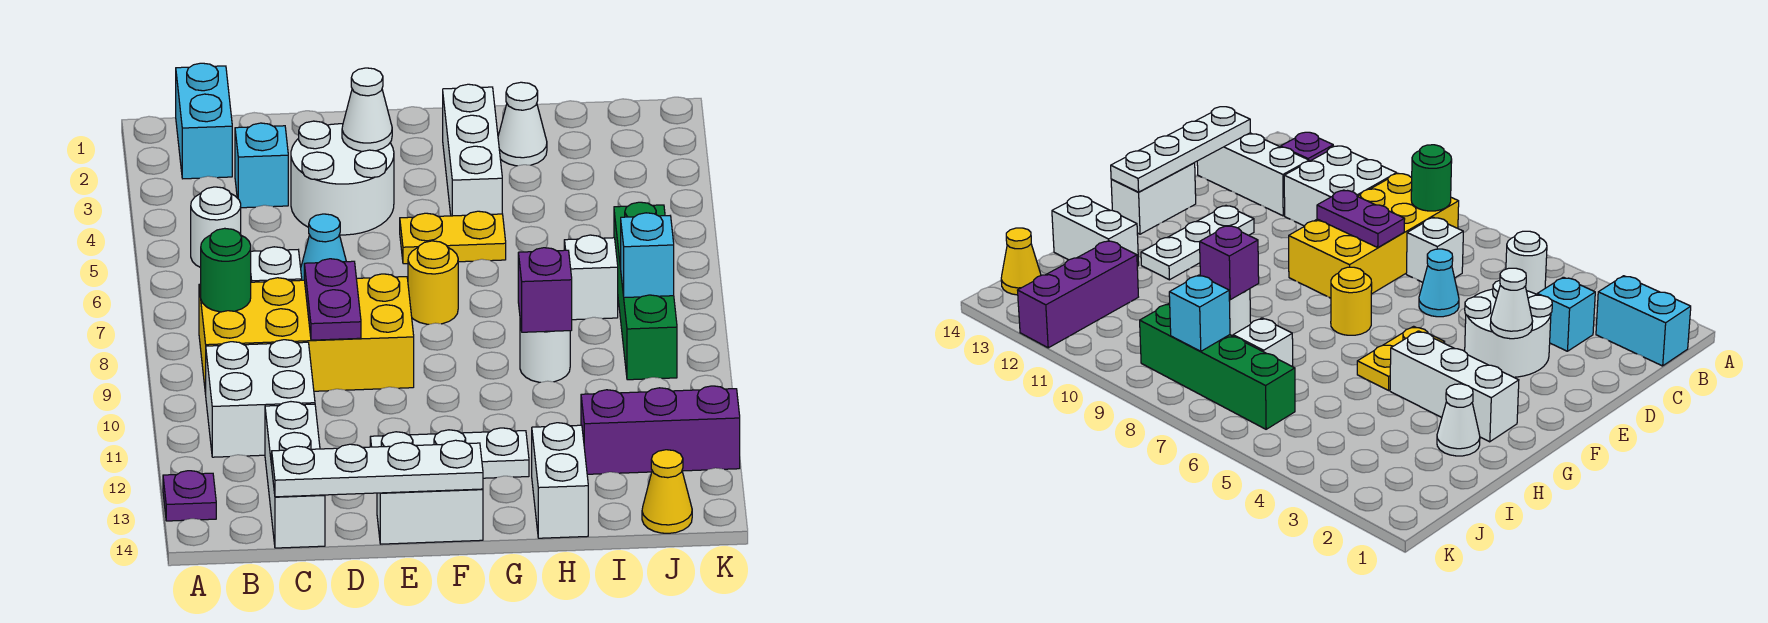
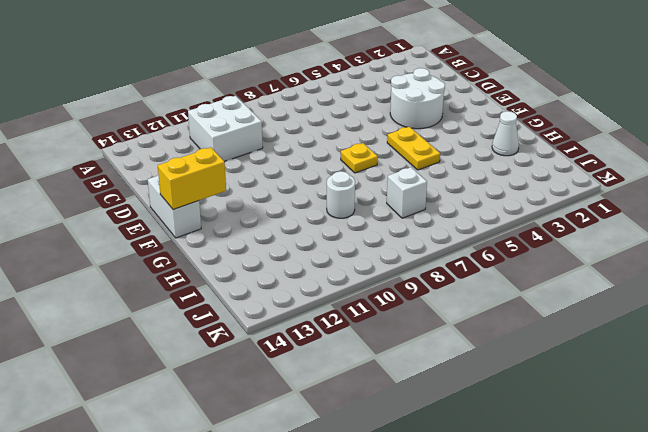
yellow 1x1 plate [341,143,378,173] -> yellow 1x1 round brick [408,241,458,324]
yellow 1x2 brick [158,147,226,210] -> white 1x4 plate [272,440,483,497]
none -> purple 1x1 plate [163,471,216,521]
none -> cyan 1x2 brick [176,63,232,179]
none -> white 1x1 round brick [191,187,241,268]

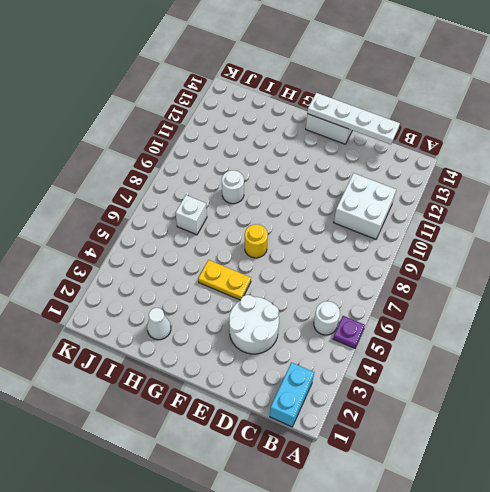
purple 1x1 plate [333,316,365,348] -> purple 1x1 plate moved to [163,471,216,521]
none -> yellow 2x4 brick [199,274,414,394]
none -> cyan 1x1 brick [235,123,288,208]
none -> white 1x1 brick [251,247,302,282]

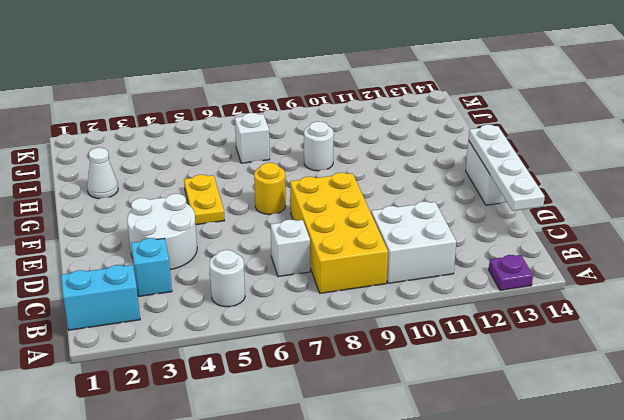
none -> white 1x3 brick [265,402,325,548]
none -> cyan 1x1 cone [301,214,346,280]
none -> white 1x3 plate [370,428,529,478]

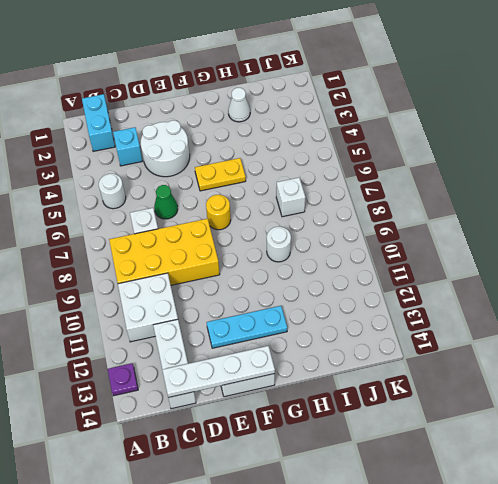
green 1x1 cone [154,185,178,219] -> cyan 1x1 cone [301,214,346,280]
cyan 1x3 plate [207,306,287,348] -> white 1x3 plate [370,428,529,478]
none -> white 1x3 brick [443,84,502,216]
none -> white 1x2 brick [532,423,588,538]
none -> purple 1x3 brick [581,386,740,474]

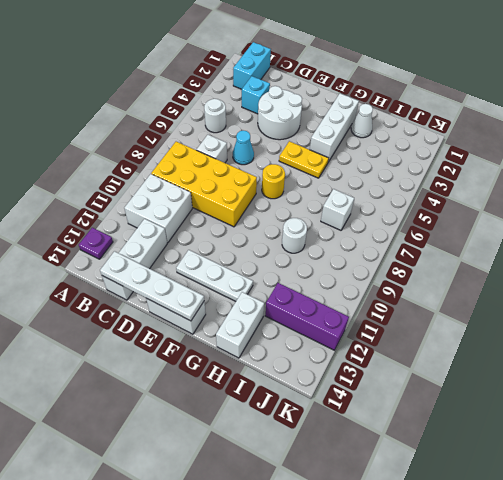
none -> green 1x4 brick [614,202,677,380]
none -> yellow 1x1 cone [642,450,692,533]
none -> green 1x1 round brick [201,228,251,312]

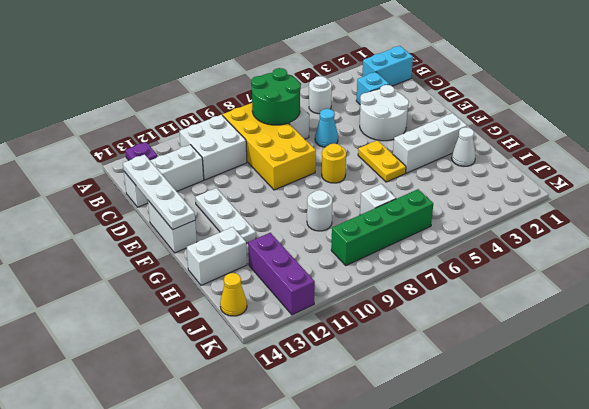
green 2x2 round brick [251,68,301,125] -> green 1x1 round brick [201,228,251,312]
none -> purple 1x2 plate [304,259,361,340]
none -> white 1x1 cone [342,68,392,151]
none -> purple 1x1 brick [518,248,572,332]

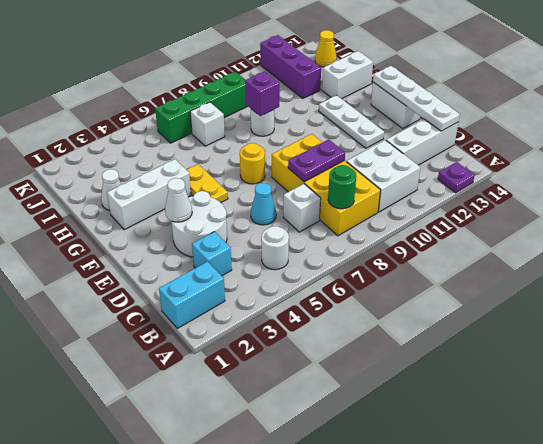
none -> cyan 1x1 brick [621,213,674,298]

